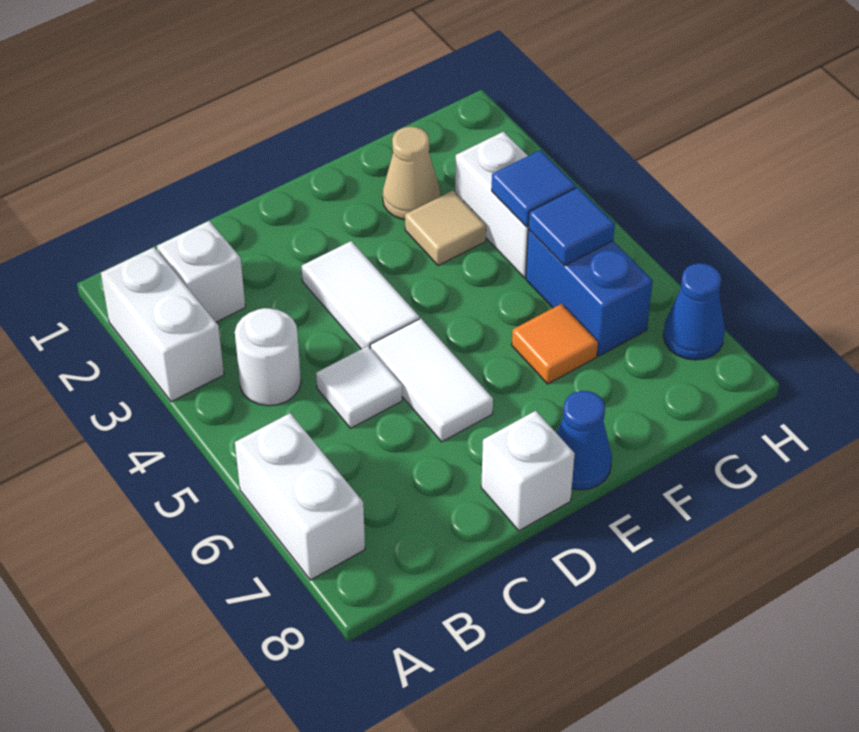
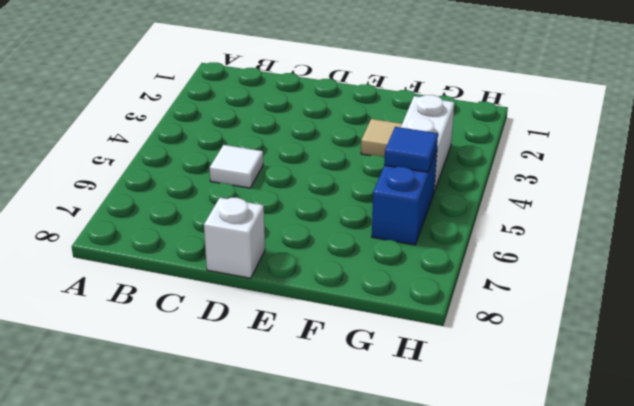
none -> white 1x2 brick [101,247,224,402]
none -> white 1x2 brick [235,413,365,580]
none -> white 1x1 brick [157,221,245,322]

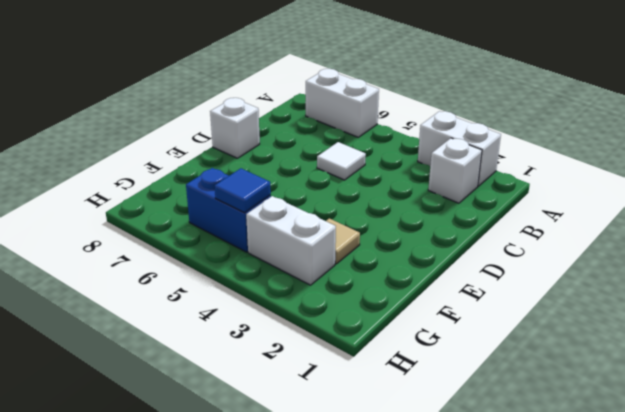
none -> white 1x1 round brick [235,308,301,406]
none -> white 1x2 tile [302,241,419,349]
none -> white 1x2 tile [370,319,493,442]

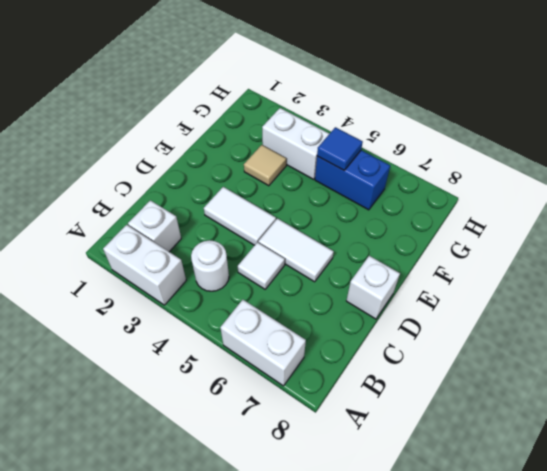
none -> blue 1x1 cone [557,391,612,490]
none -> tan 1x1 cone [383,127,440,220]
none -> orange 1x1 tile [512,304,598,384]

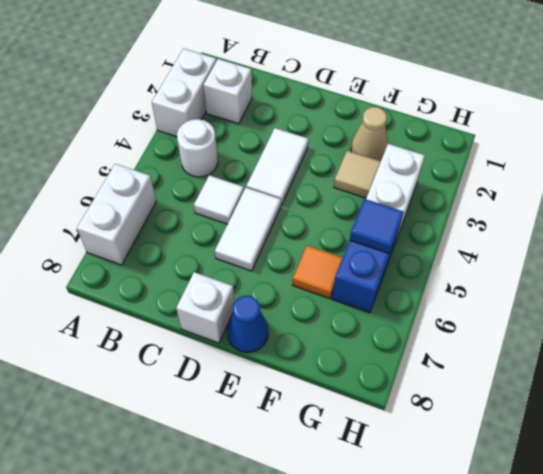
none -> blue 1x1 cone [663,263,725,360]
none -> blue 1x1 tile [492,150,576,227]

